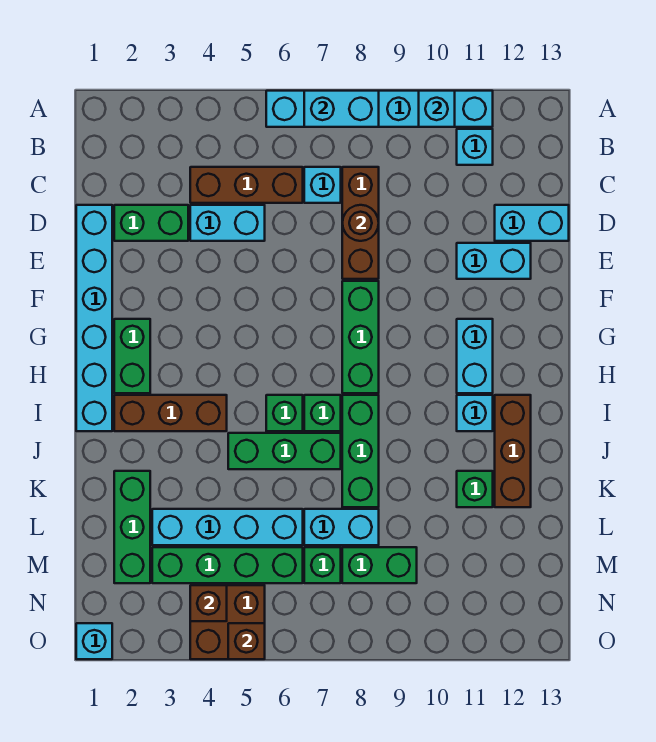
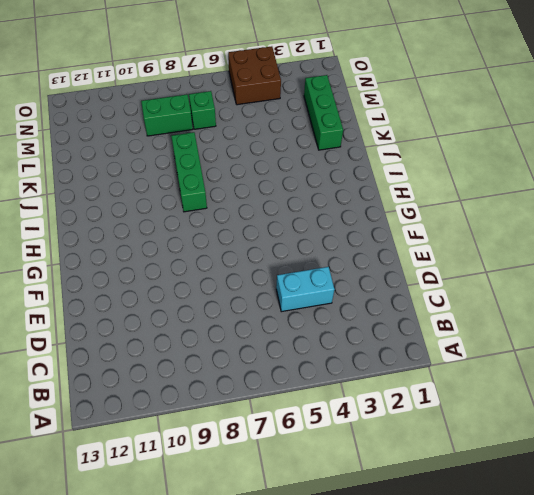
none -> cyan 1x6 brick [266,91,493,127]
none -> cyan 1x1 brick [457,129,493,165]
none -> brown 1x3 brick [190,167,303,203]
none -> cyan 1x1 brick [304,167,341,203]

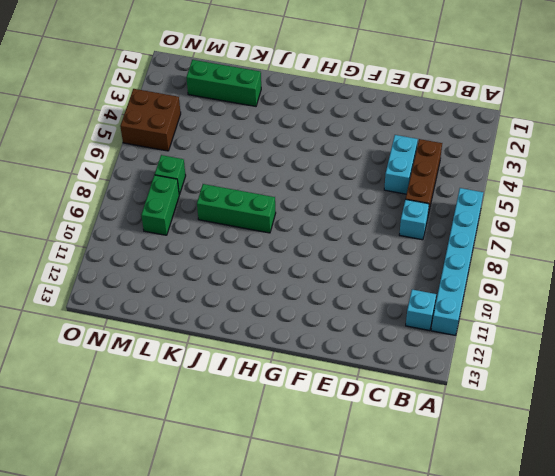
none -> brown 1x3 brick [342,167,379,279]
none -> cyan 1x6 brick [76,205,112,431]
none -> green 1x2 brick [114,205,188,241]
none -> cyan 1x2 brick [495,205,569,241]

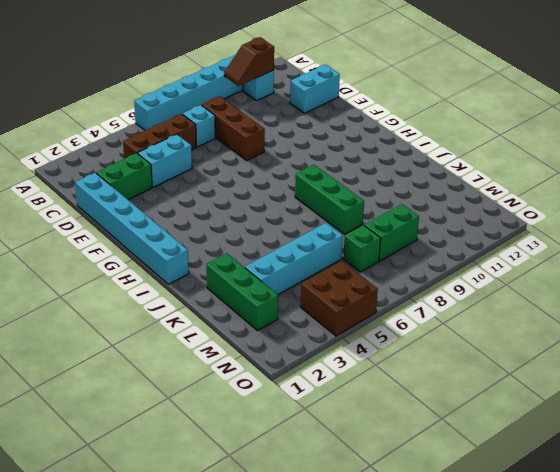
brown 1x2 slope [224,37,274,86] -> none
none -> cyan 1x2 brick [457,243,531,279]
none -> green 1x3 brick [342,281,379,393]
none -> green 1x2 brick [114,319,150,393]
none -> cyan 1x2 brick [457,319,493,393]

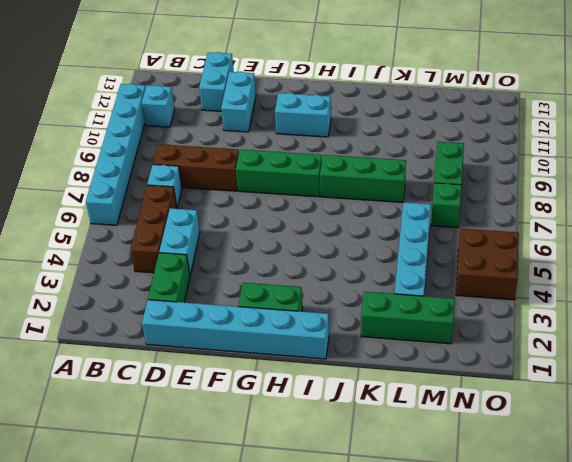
none -> brown 1x3 brick [114,395,227,431]
none -> green 1x1 brick [266,395,303,431]
none -> green 1x1 brick [304,395,341,431]
none -> cyan 1x1 brick [457,395,493,431]

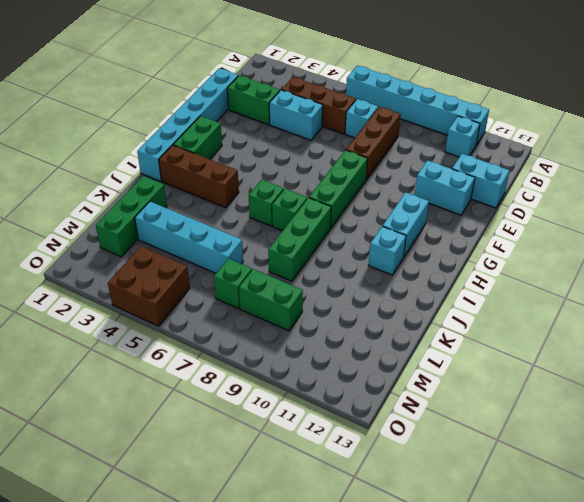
none -> brown 1x3 brick [495,395,531,507]
none -> green 1x3 brick [228,433,341,469]
none -> green 1x1 brick [457,471,493,507]
none -> cyan 1x2 brick [304,509,379,545]

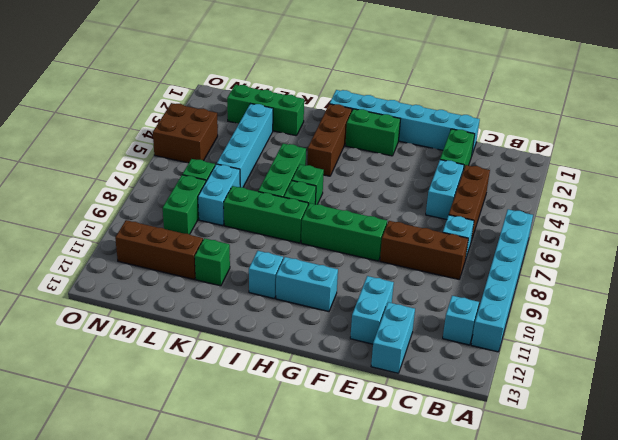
brown 1x3 brick [115,220,203,279] -> brown 1x3 brick moved to [495,395,531,507]
none -> green 1x4 brick [152,547,303,583]
none -> cyan 1x1 brick [76,623,112,659]
none -> cyan 1x2 brick [304,91,379,127]
none -> cyan 1x1 brick [419,91,455,127]

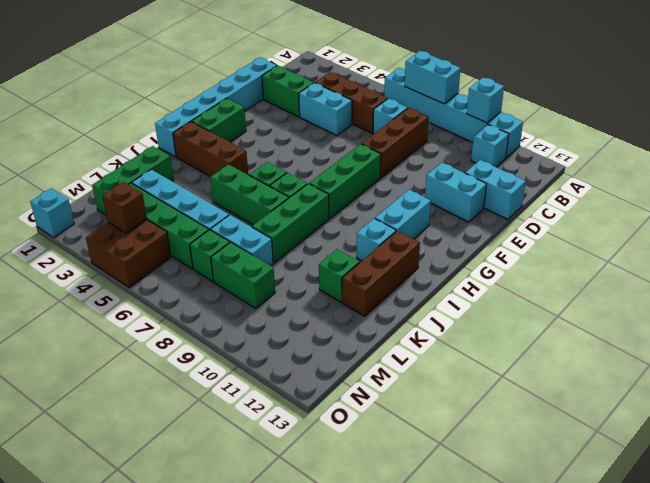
none -> brown 1x1 round brick [342,205,379,241]
none -> brown 1x1 brick [228,623,265,659]

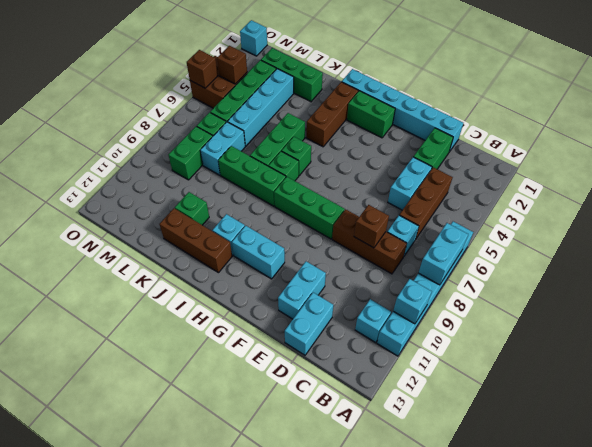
brown 1x1 brick [354,205,389,248] -> brown 1x1 round brick [342,205,379,241]

